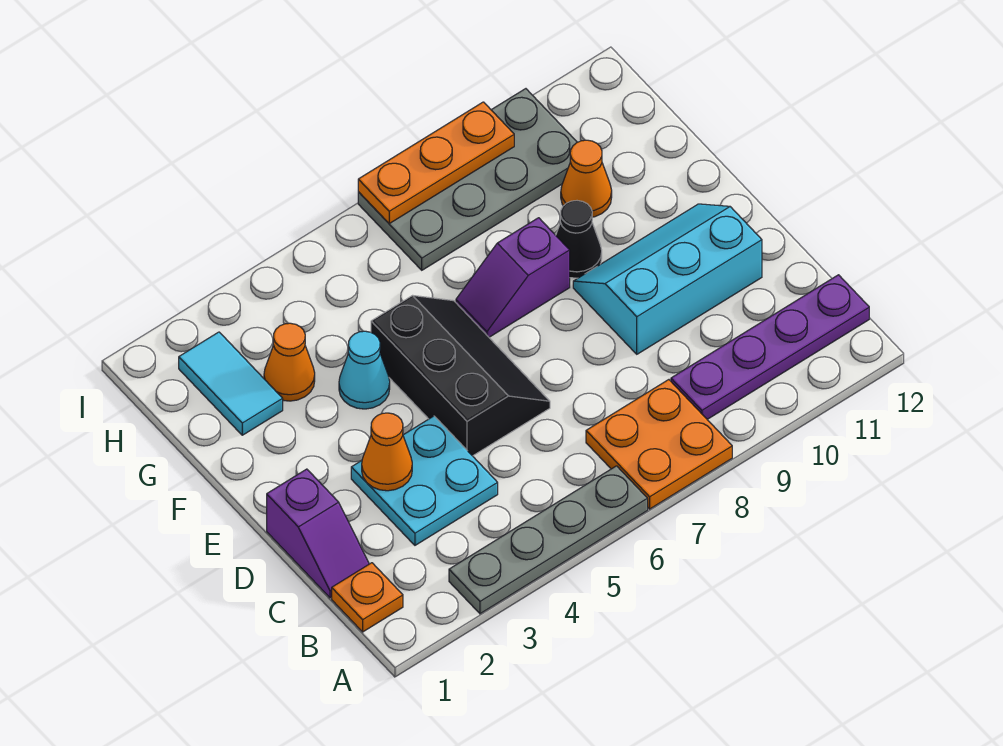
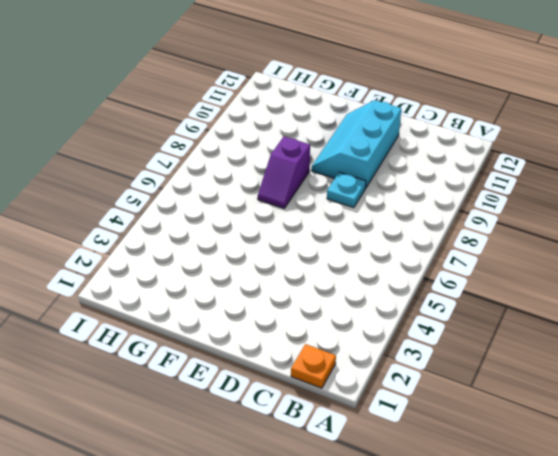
cyan 1x1 plate [327,172,366,208] -> none
none -> grey 1x4 plate [449,466,648,614]
none -> orange 2x2 plate [586,380,732,509]
none -> purple 1x4 plate [671,275,869,419]

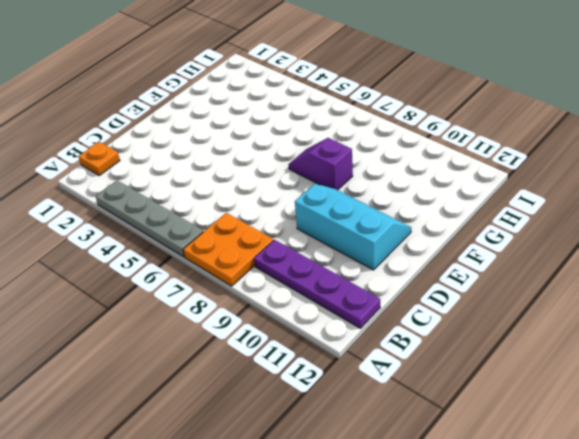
none -> purple 1x2 slope [267,469,369,598]
none -> cyan 2x2 plate [351,416,498,545]
none -> black 2x3 slope [371,295,550,456]

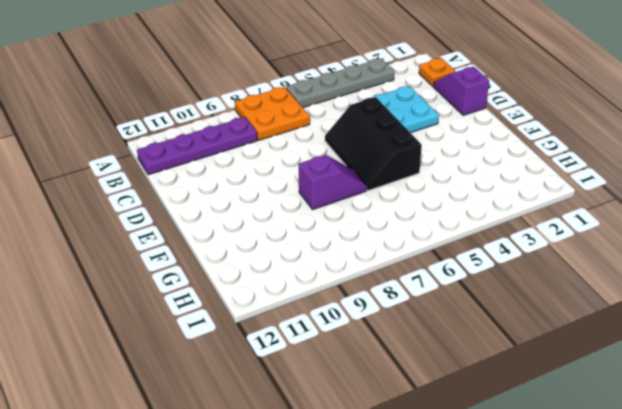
none -> cyan 2x3 slope [573,204,762,354]
none -> cyan 1x1 cone [339,331,390,409]
none -> black 1x1 cone [556,201,602,278]

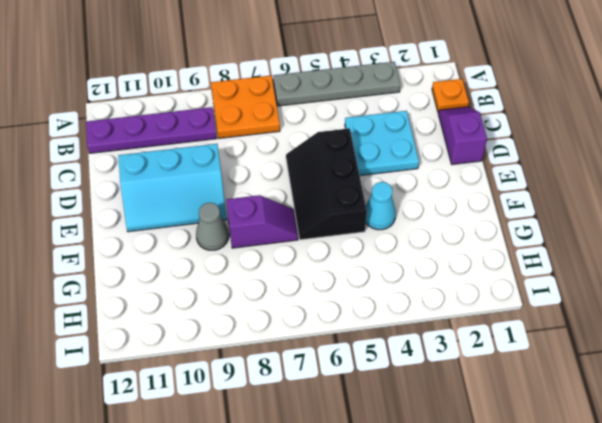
grey 1x1 cone [196,203,229,250] -> black 1x1 cone [556,201,602,278]
none -> cyan 1x2 tile [179,332,283,435]
none -> orange 1x1 cone [264,323,315,401]
none -> orange 1x1 cone [561,140,612,217]

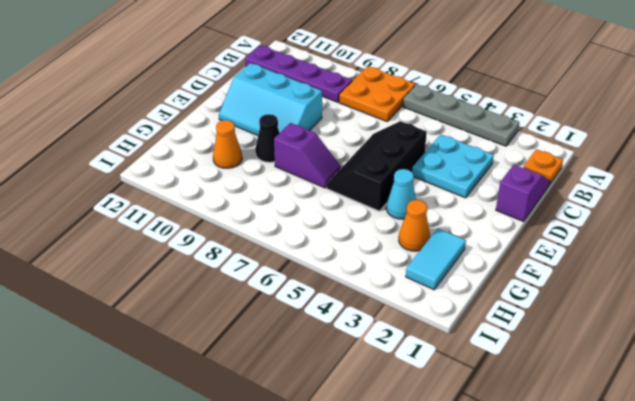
none -> grey 2x4 plate [358,89,577,270]
none -> orange 1x1 cone [362,413,412,491]
none -> orange 1x3 plate [358,102,514,223]

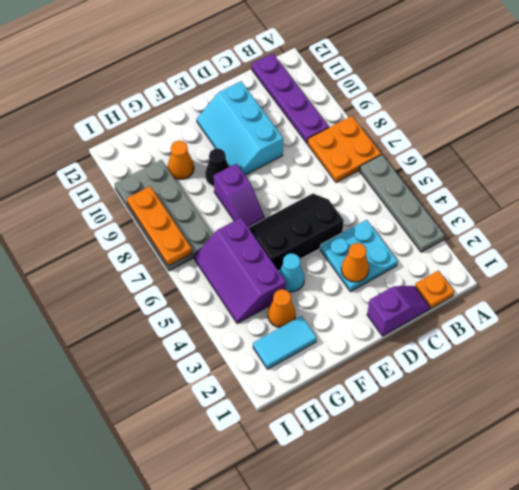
purple 2x3 slope [194,218,286,324] -> none

